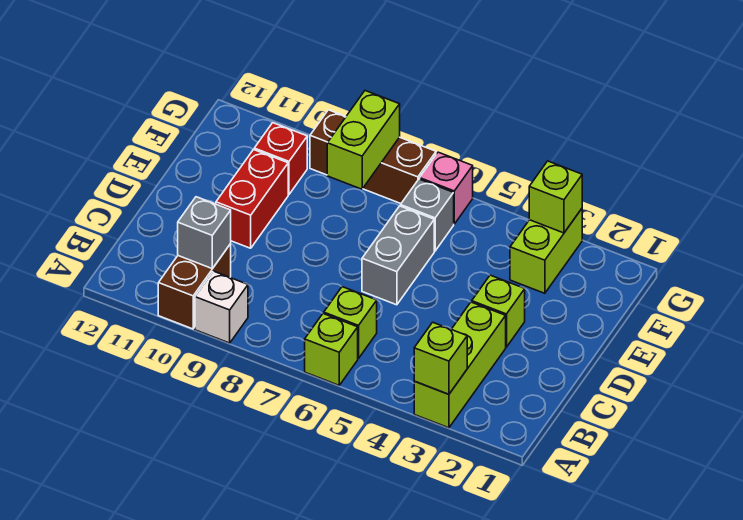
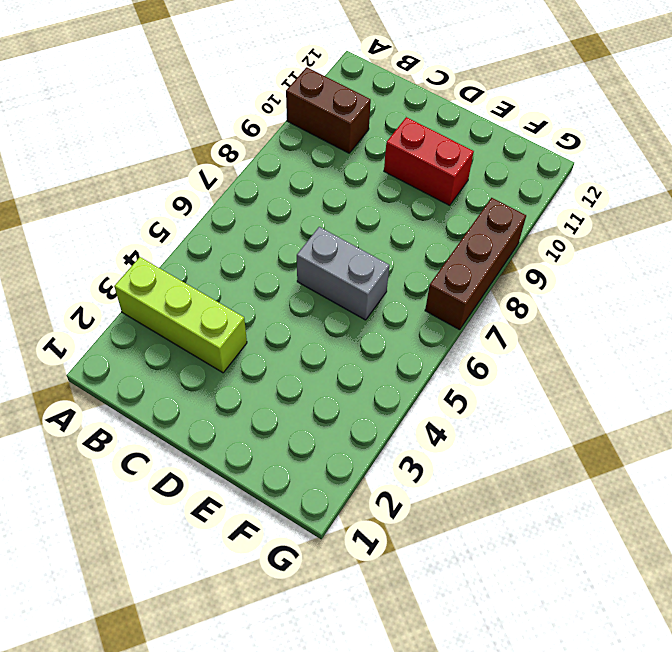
none -> lime 1x1 brick [305,314,358,385]
none -> white 1x1 brick [195,271,248,343]
none -> lime 1x1 brick [324,287,377,359]

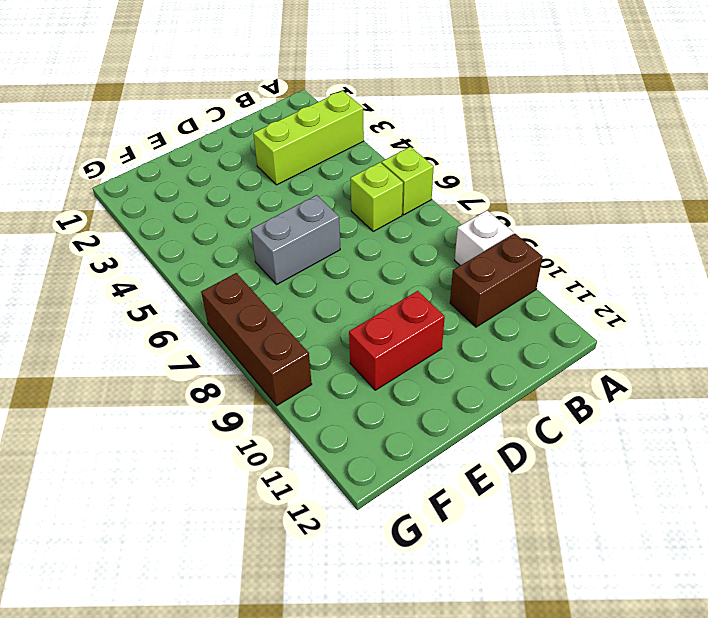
none -> lime 1x1 brick [472,275,525,347]
none -> lime 1x2 brick [510,209,582,293]
none -> grey 1x1 brick [400,179,454,251]

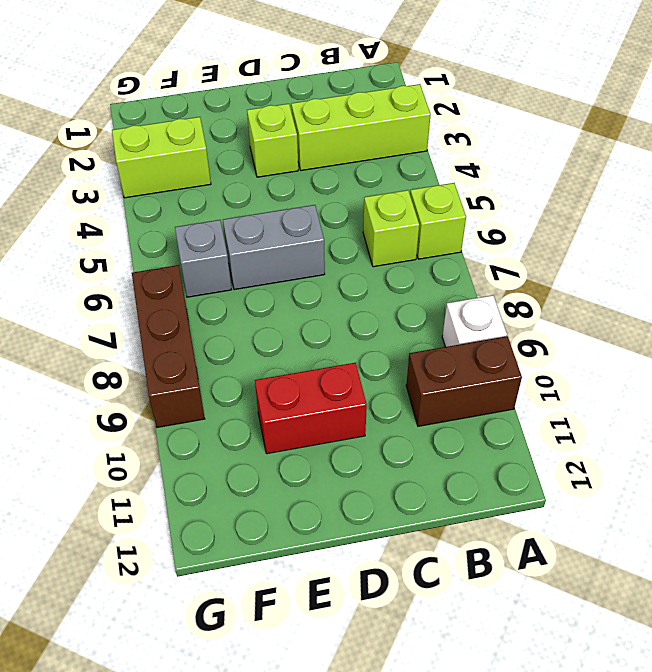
none -> red 1x1 brick [254,123,307,195]
none -> pink 1x1 brick [420,152,473,224]
none -> lime 1x1 brick [414,322,467,394]

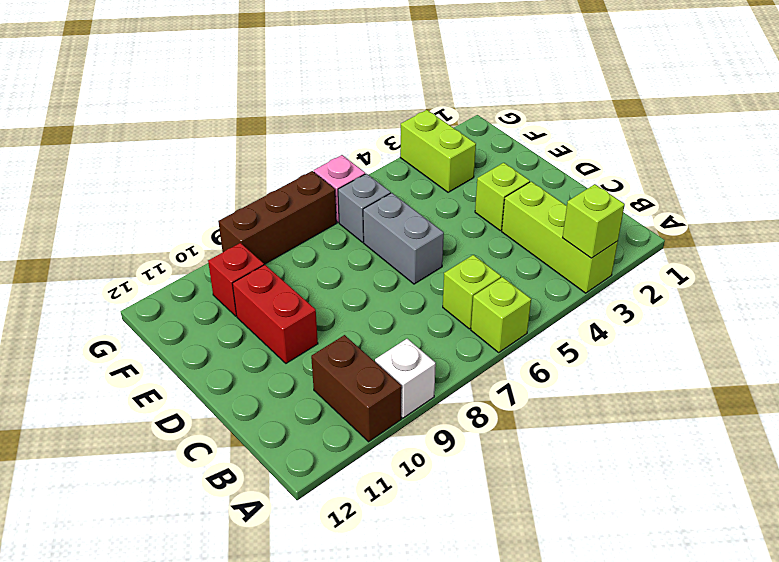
none -> grey 1x1 brick [178,197,231,269]
none -> lime 1x2 brick [327,91,400,189]
none -> lime 1x1 brick [529,161,582,233]

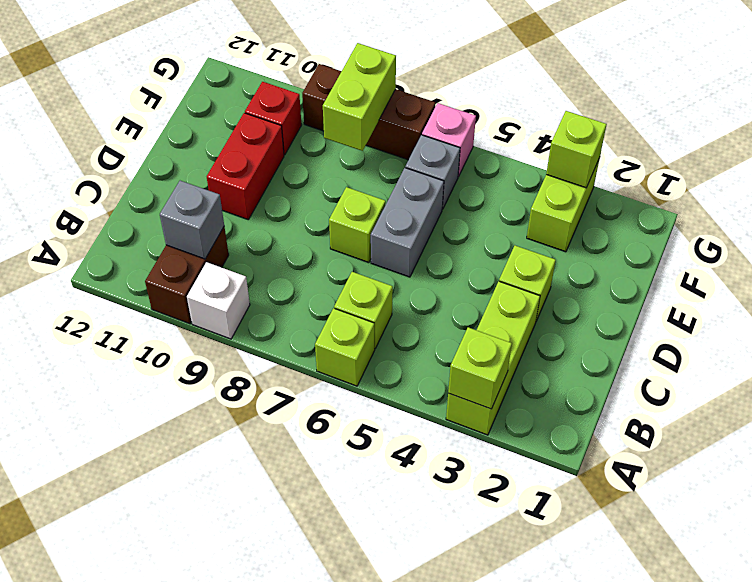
lime 1x1 brick [329,187,386,263] -> none

